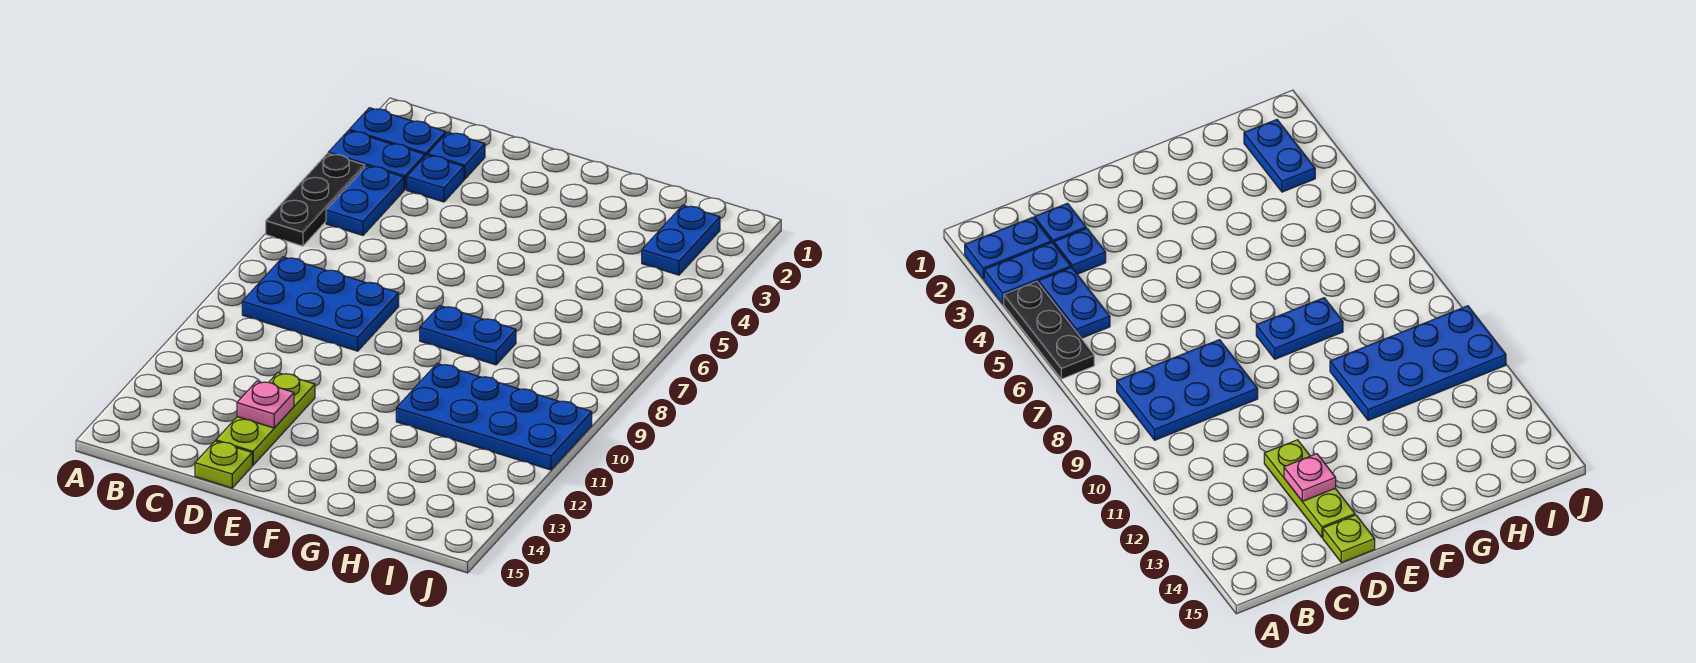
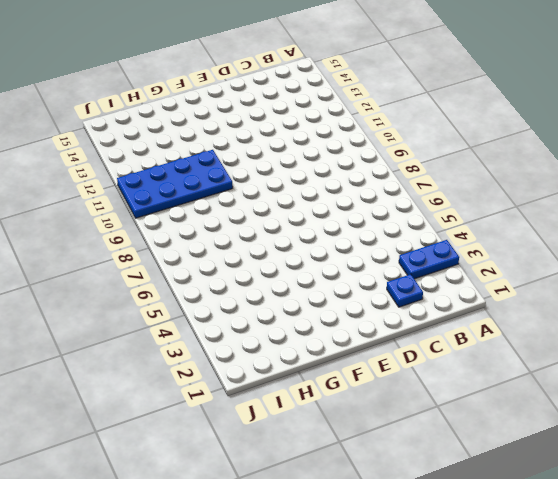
none -> blue 1x2 plate [349,108,446,156]
none -> black 1x3 plate [266,153,365,246]
none -> blue 1x2 plate [326,166,404,235]

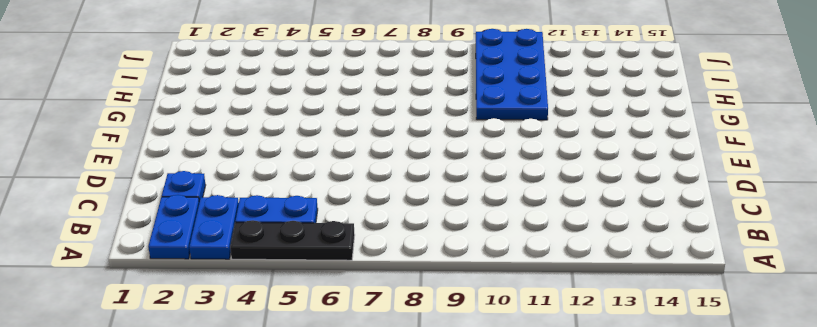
none -> blue 2x3 plate [242,257,399,351]
none -> blue 1x1 plate [407,155,464,202]
none -> lime 1x3 plate [216,373,315,465]

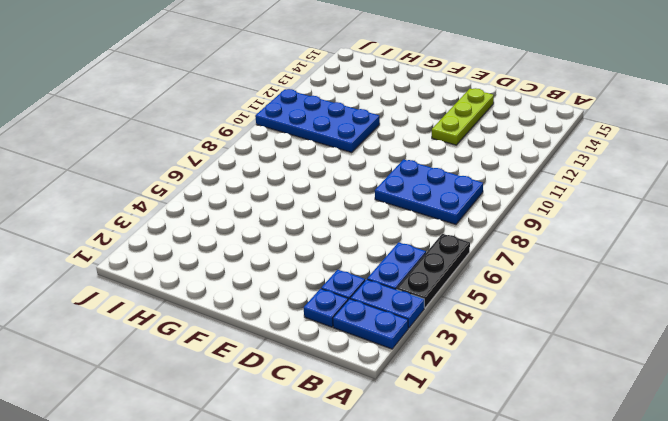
none -> lime 1x1 plate [195,441,252,488]
none -> blue 1x2 plate [420,306,516,365]
none -> blue 1x2 plate [642,205,720,275]

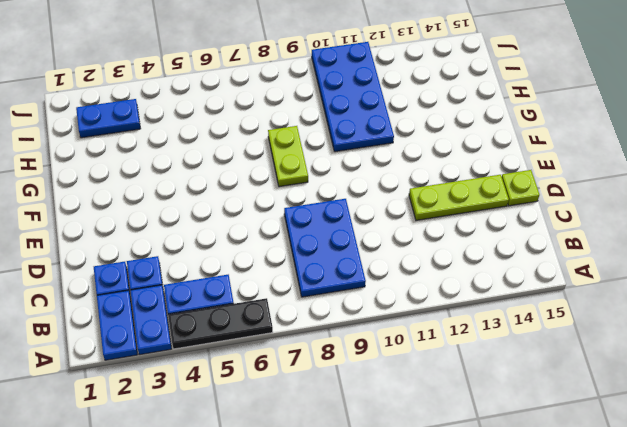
lime 1x2 plate [268,126,308,187] -> blue 1x2 plate [420,306,516,365]
none -> pink 1x1 plate [237,381,294,428]

